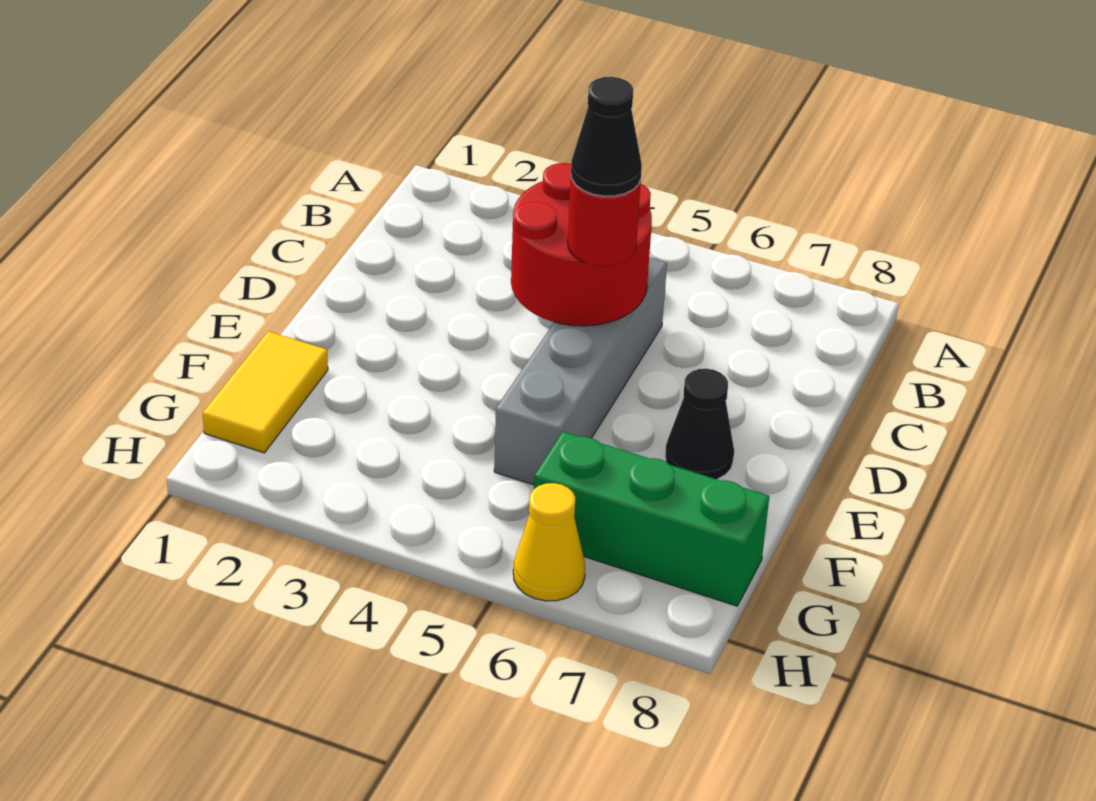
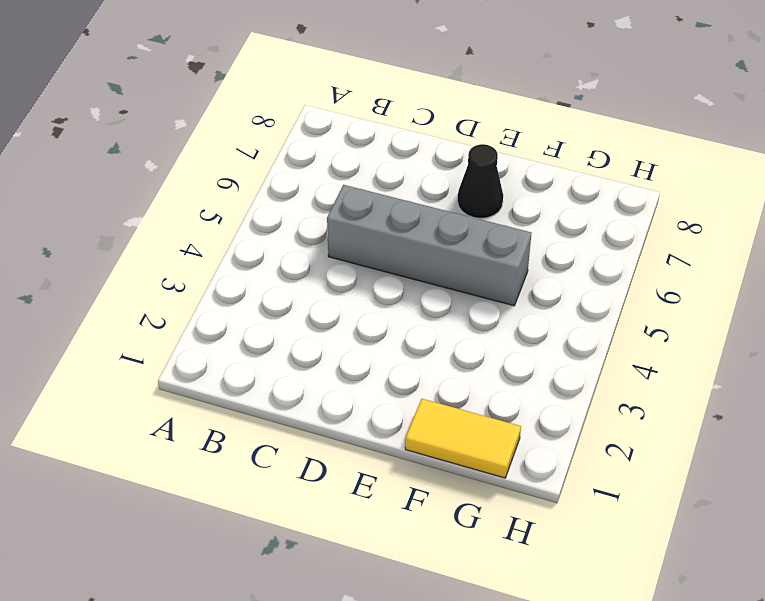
none -> green 1x3 brick [534,432,769,606]
none -> yellow 1x1 cone [513,483,585,601]

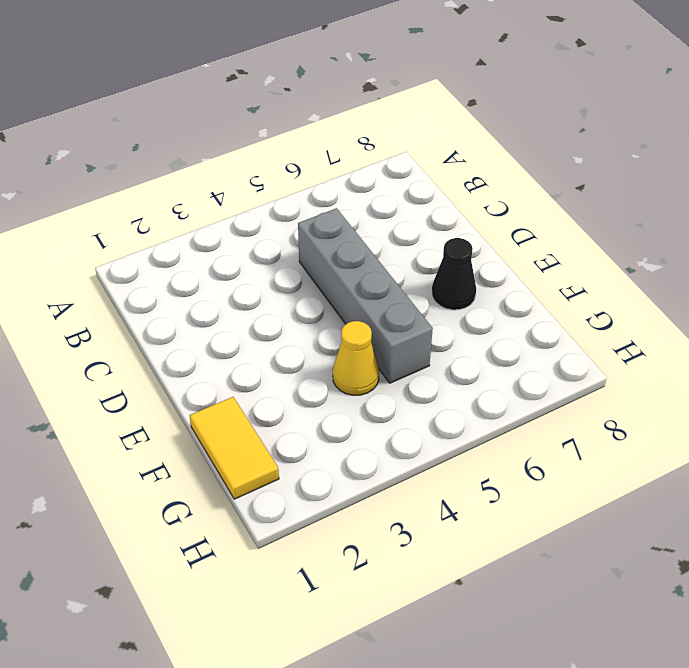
yellow 1x1 cone [333,321,379,395] -> yellow 1x1 cone moved to [513,483,585,601]
none -> green 1x3 brick [534,432,769,606]
none -> red 2x2 round brick [511,163,652,326]

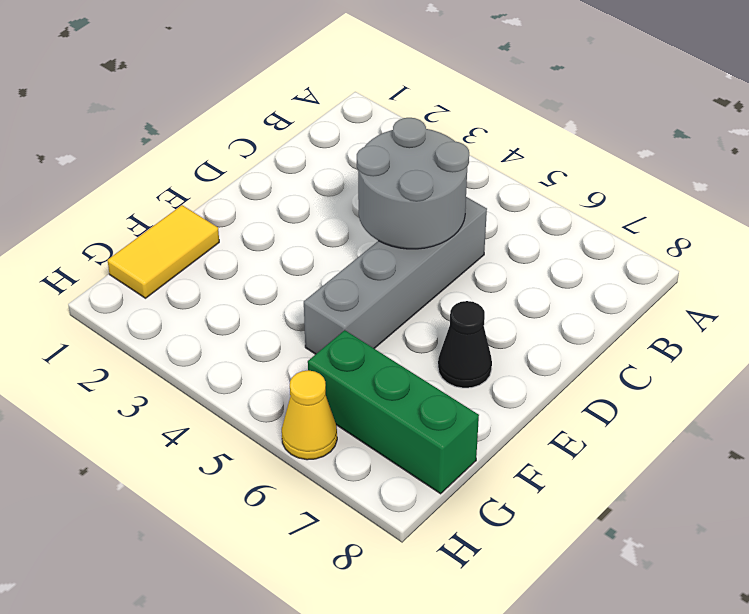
grey 2x2 round brick [357,118,469,249] -> red 2x2 round brick [511,163,652,326]
none -> red 1x1 round brick [568,177,641,266]
none -> black 1x1 cone [571,77,642,196]

